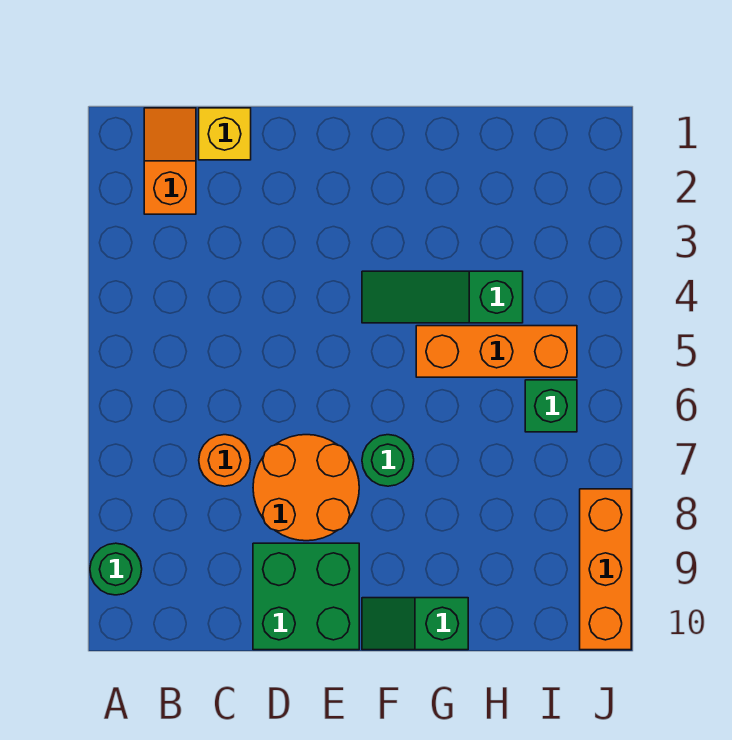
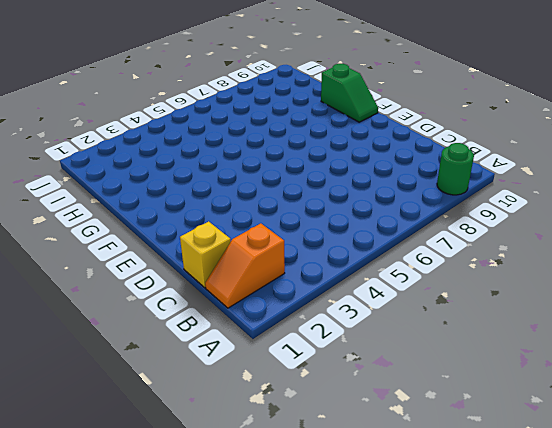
none -> orange 1x1 round brick [199,435,250,486]
none -> orange 2x2 round brick [253,435,359,541]
none -> green 2x2 brick [253,543,359,650]

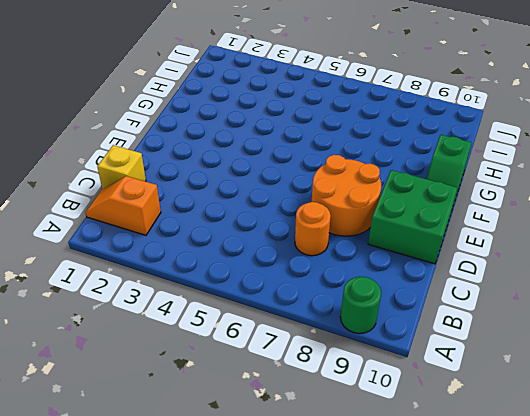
none -> green 1x3 slope [362,271,523,323]
none -> green 1x1 round brick [362,435,414,486]
none -> orange 1x3 brick [416,326,577,377]

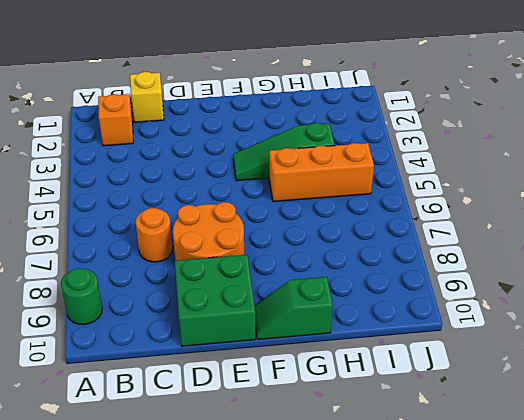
none -> green 1x1 round brick [362,435,414,486]
none -> green 1x1 brick [525,380,577,432]
none -> orange 1x3 brick [580,489,631,650]

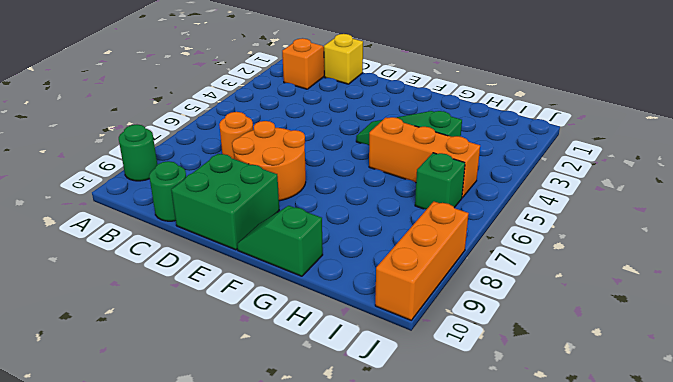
green 1x1 round brick [149,161,186,221] -> green 1x1 round brick moved to [362,435,414,486]

